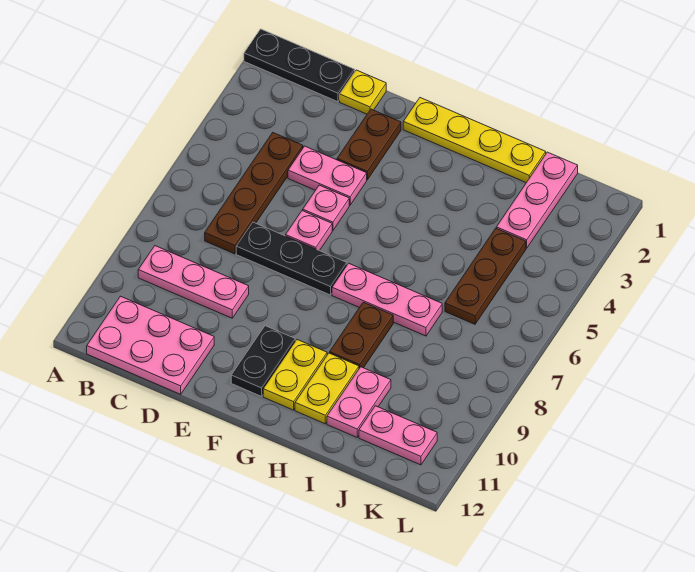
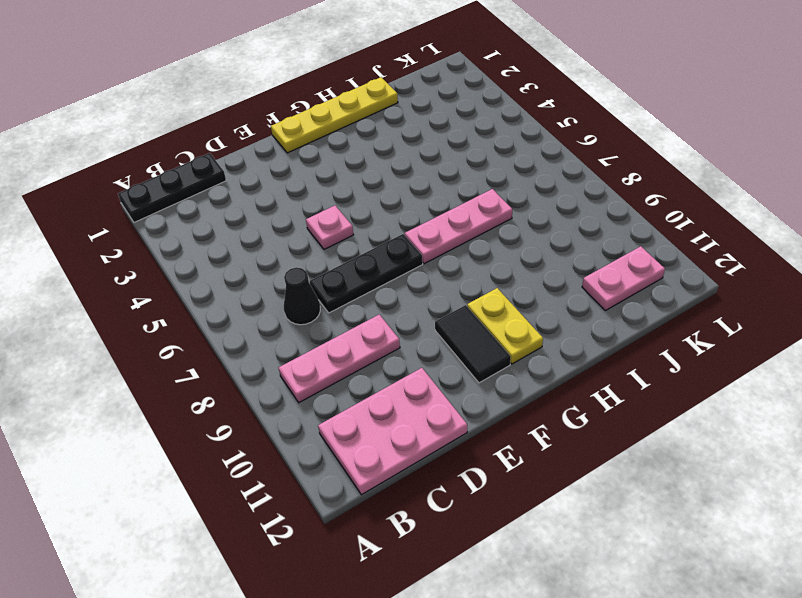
black 1x1 cone [284,267,320,325] -> brown 1x4 plate [205,133,303,254]
black 1x2 tile [435,305,511,383] -> black 1x2 plate [231,326,295,396]
none -> yellow 1x1 plate [340,70,386,114]
none -> pink 1x2 plate [288,146,367,205]
none -> brown 1x2 plate [337,109,401,180]

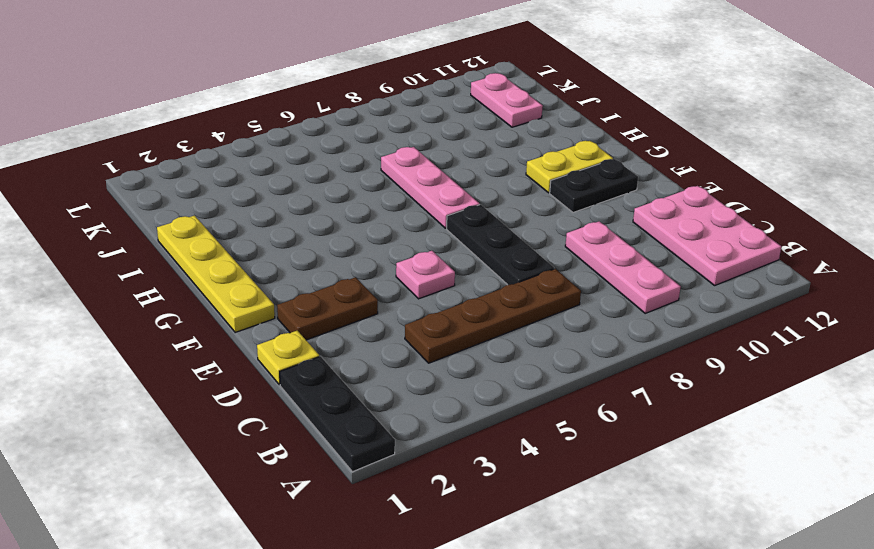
none -> pink 1x2 plate [288,146,367,205]
none -> pink 1x1 plate [286,211,332,251]
none -> brown 1x2 plate [330,302,393,368]

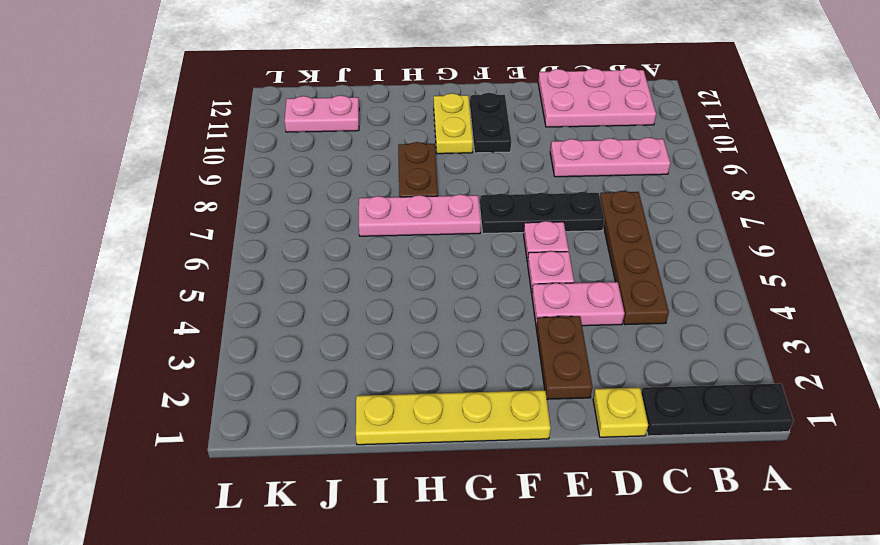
none -> yellow 1x2 plate [295,353,359,424]
none -> pink 1x2 plate [327,367,391,437]
none -> pink 1x3 plate [496,152,578,248]

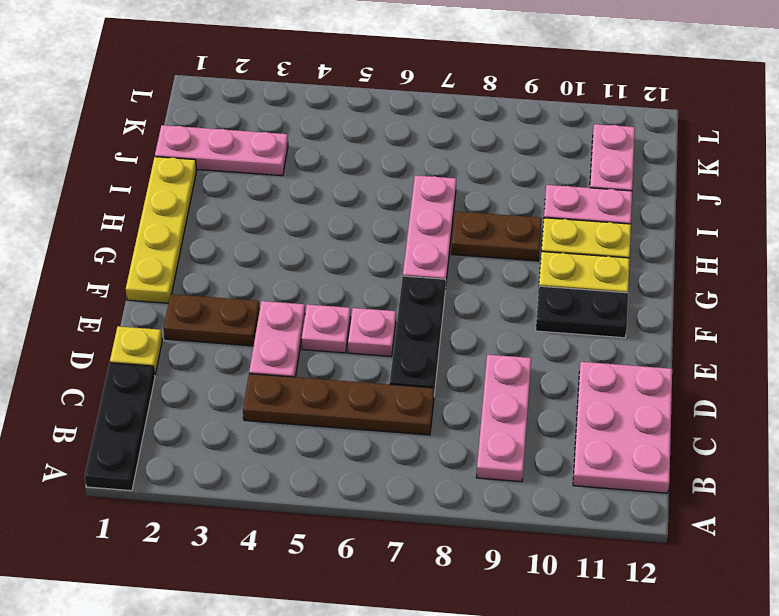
none -> brown 1x3 plate [445,228,526,324]

